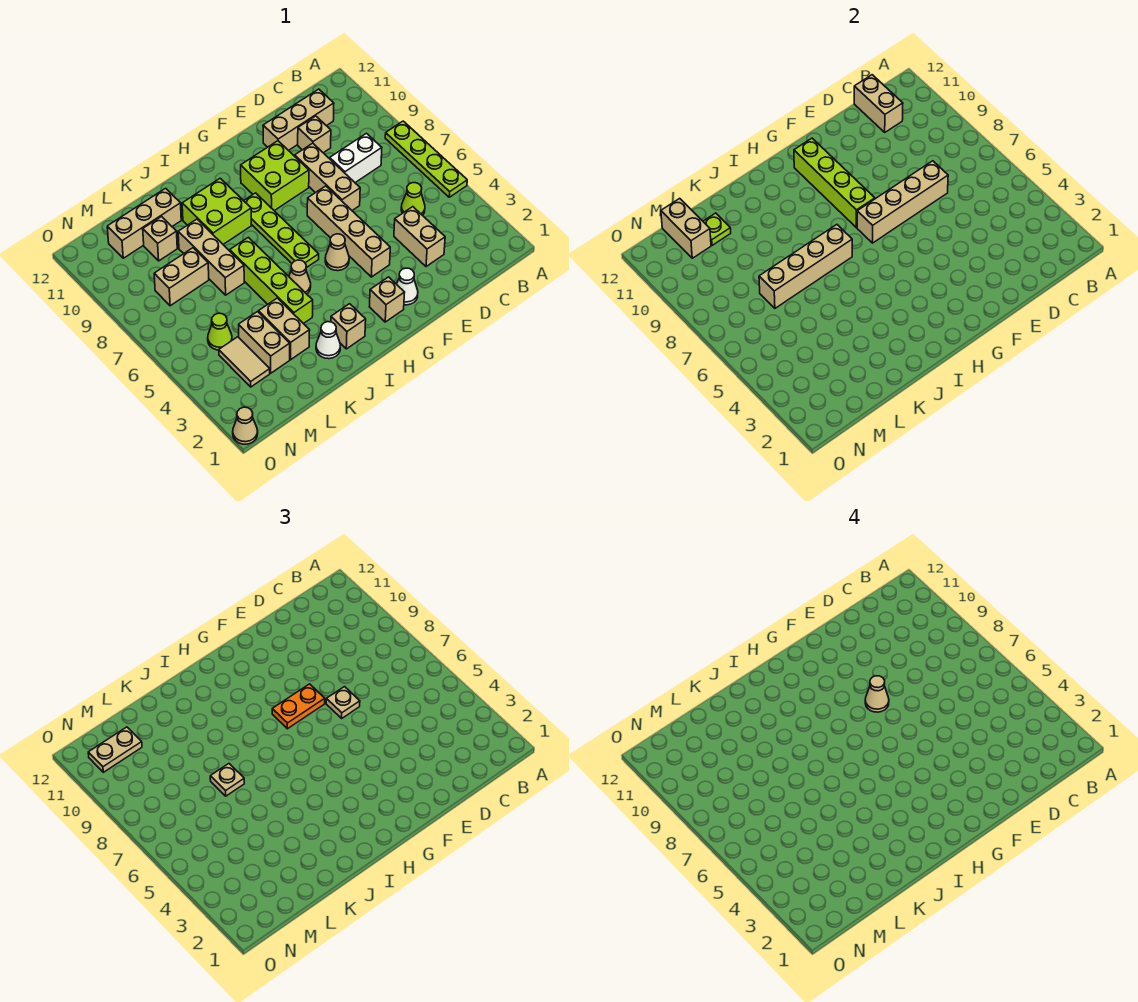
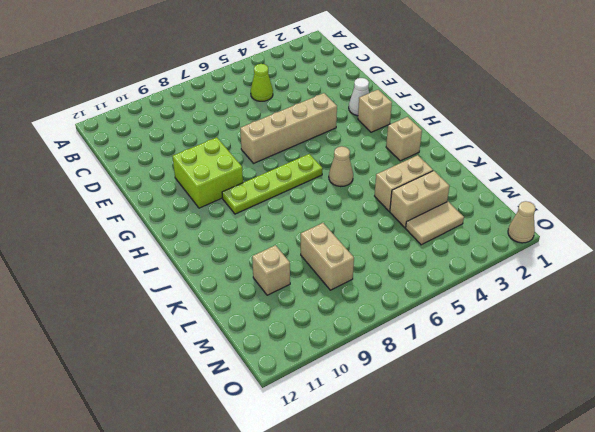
none -> lime 1x4 plate [385,121,467,197]
none -> white 1x2 brick [330,133,382,183]
none -> tan 1x3 brick [263,89,334,151]
none -> tan 1x2 brick [394,207,445,267]

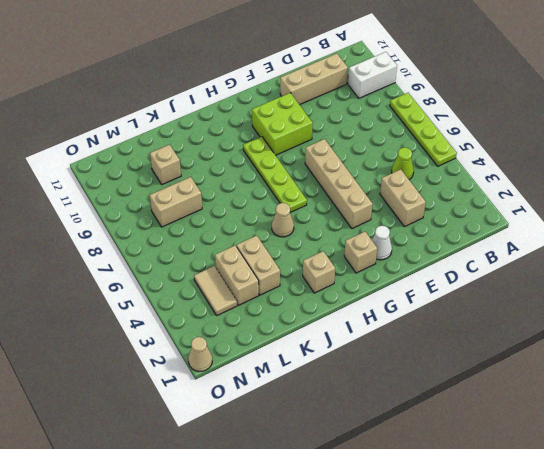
white 1x2 brick [348,52,397,98] -> white 1x2 brick moved to [330,133,382,183]
none -> tan 1x1 brick [298,116,331,153]
none -> tan 1x3 brick [295,143,360,210]
none -> tan 1x1 cone [325,234,349,271]
none -> lime 2x2 brick [182,178,251,244]

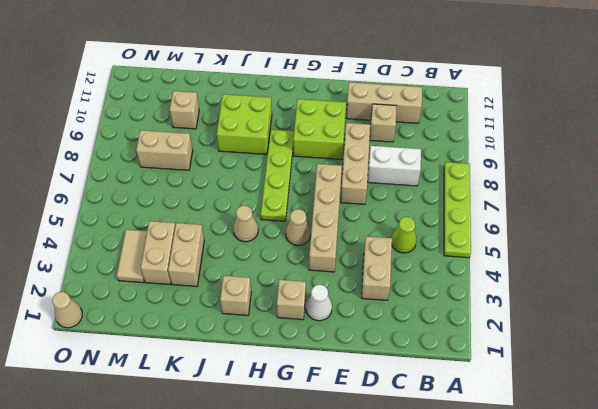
none -> white 1x1 cone [316,322,340,359]
none -> lime 1x4 brick [230,237,313,324]
none -> tan 1x3 brick [178,219,244,295]
none -> tan 1x3 brick [107,188,181,258]

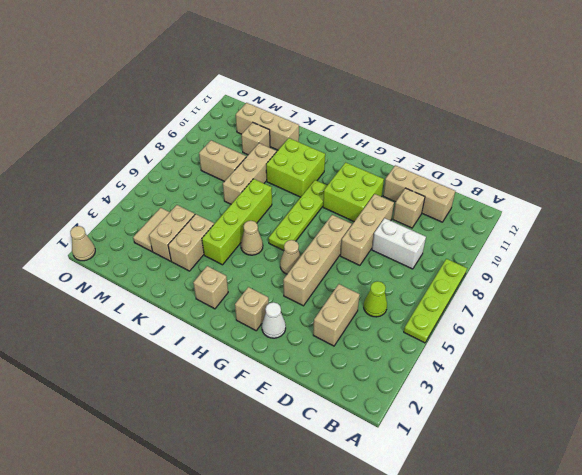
none -> white 1x1 cone [316,322,340,359]
none -> lime 1x1 cone [208,313,232,350]
none -> tan 1x2 brick [854,75,903,132]
none -> tan 1x4 brick [857,161,948,243]

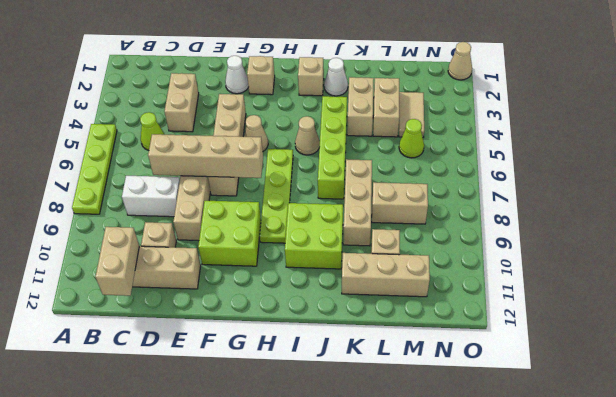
none -> lime 1x4 brick [794,138,875,228]
none -> tan 1x4 brick [759,225,852,308]
none -> lime 1x1 plate [703,213,731,245]
none -> tan 1x2 brick [661,198,711,258]

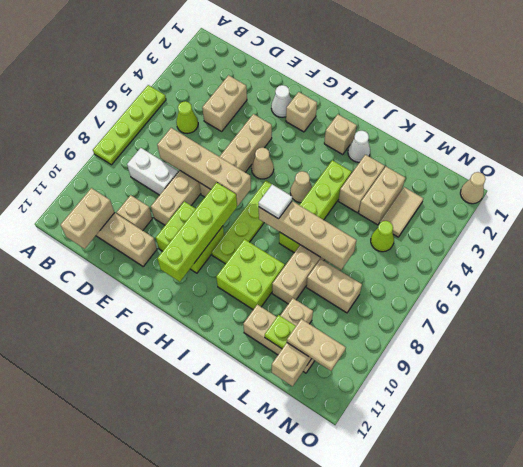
white 1x1 tile [259,185,292,219] -> none
none -> tan 1x1 plate [326,687,360,718]
none -> orange 1x2 plate [272,684,325,729]
none -> tan 1x1 plate [210,764,244,796]
none -> tan 1x1 cone [865,676,889,712]

